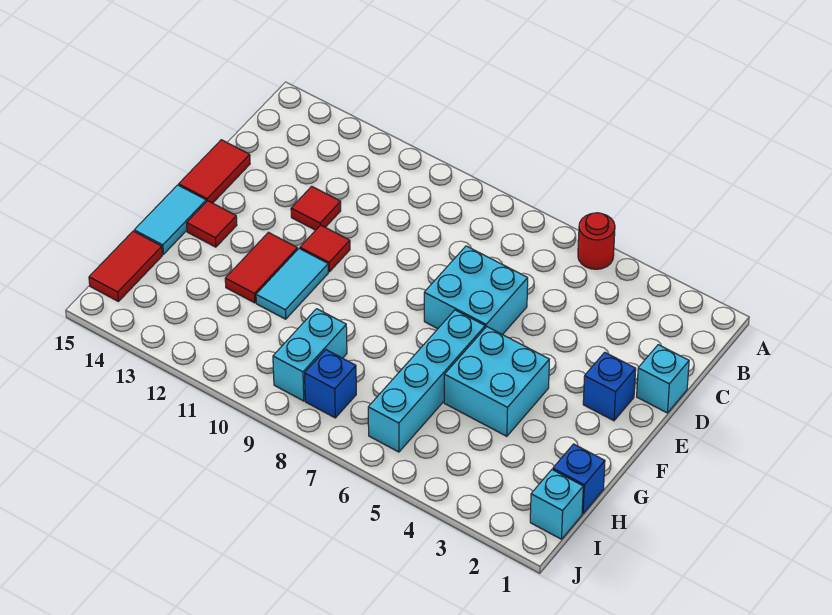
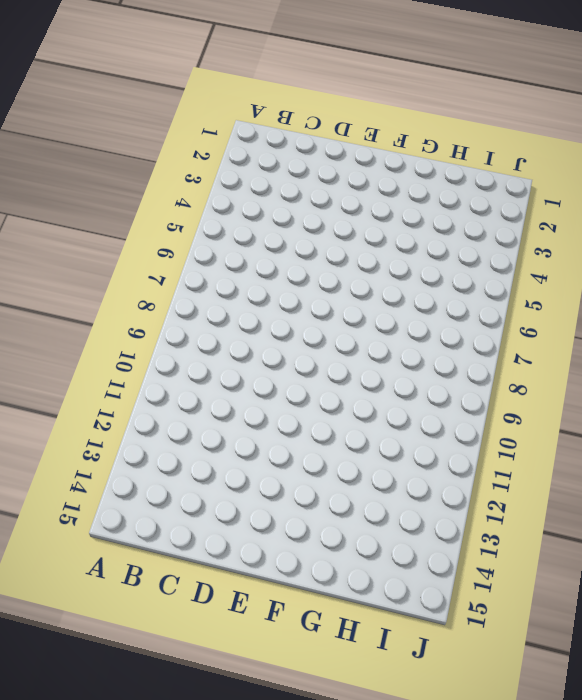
none -> red 1x1 round brick [578,213,615,269]
none -> cyan 1x1 brick [637,345,689,413]
none -> cyan 2x2 brick [424,246,528,335]

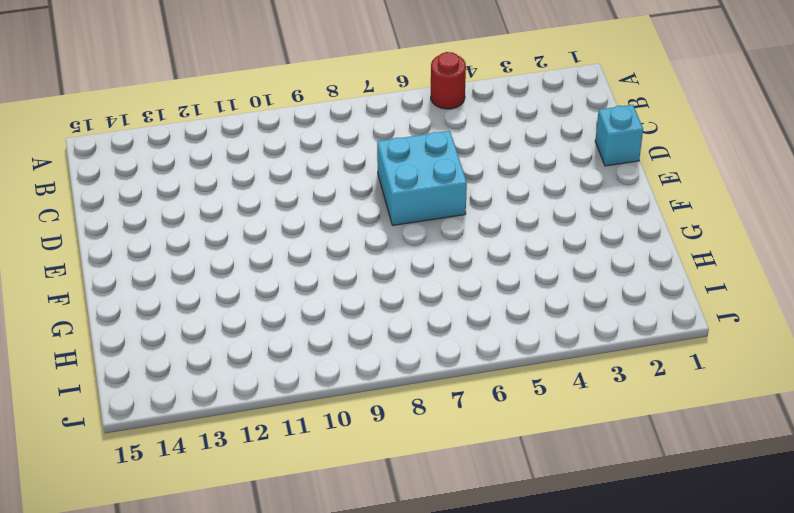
none -> red 1x1 tile [291,186,341,230]
none -> red 1x2 tile [179,140,250,203]
none -> blue 1x1 brick [583,352,636,421]

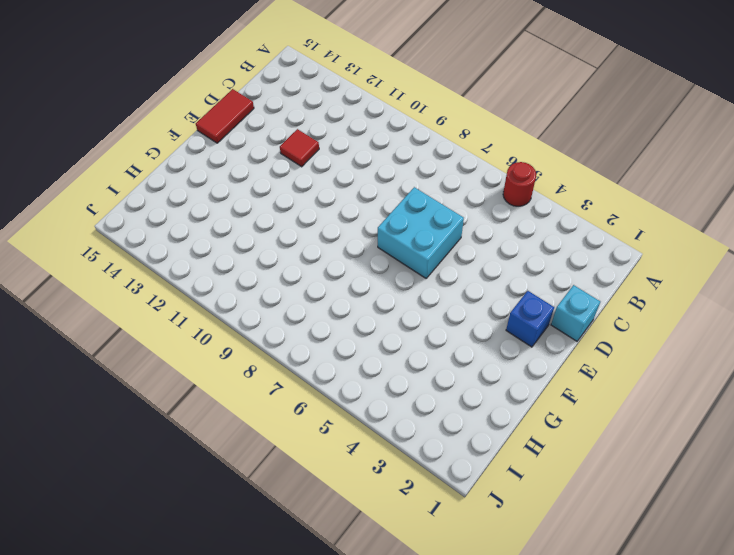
none -> red 1x1 tile [300,225,350,272]
none -> cyan 2x2 brick [444,327,549,436]
none -> cyan 1x4 brick [368,310,485,452]

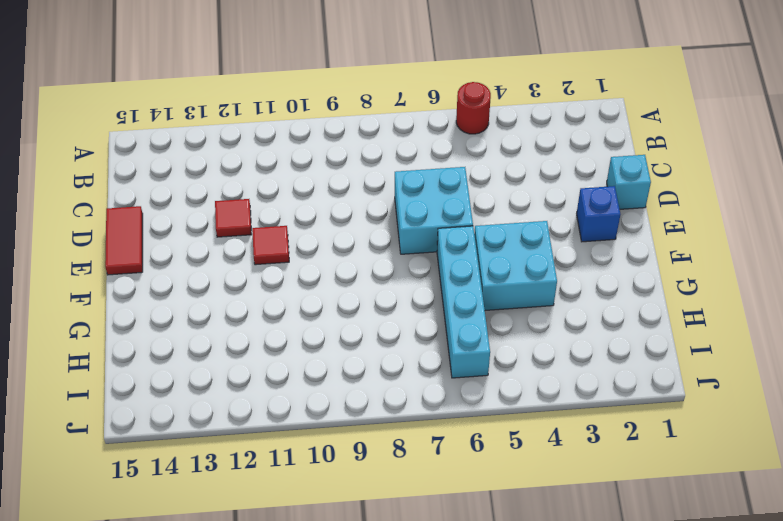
none -> cyan 1x2 tile [256,249,328,319]
none -> red 1x2 tile [225,232,298,303]
none -> red 1x1 tile [187,201,237,247]

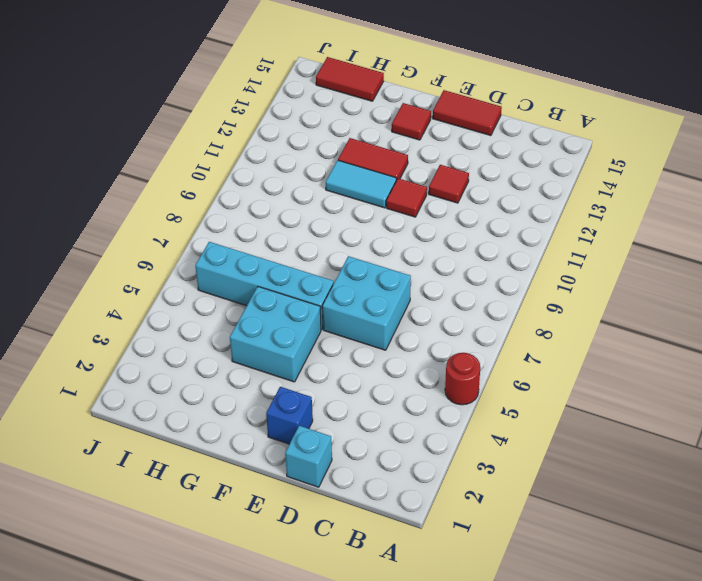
none -> cyan 1x2 tile [134,185,206,254]
none -> blue 1x1 brick [553,444,605,513]
none -> cyan 1x2 brick [273,309,347,401]

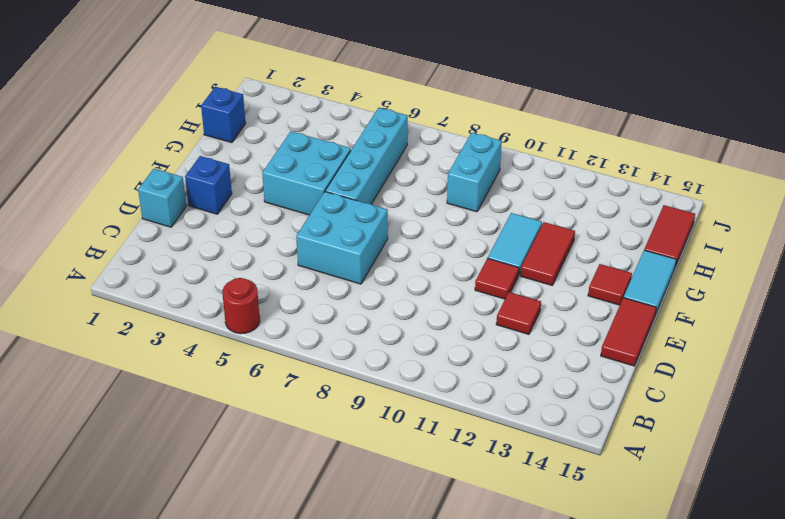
none -> cyan 1x1 brick [530,470,583,539]
none -> blue 1x1 brick [305,350,356,418]

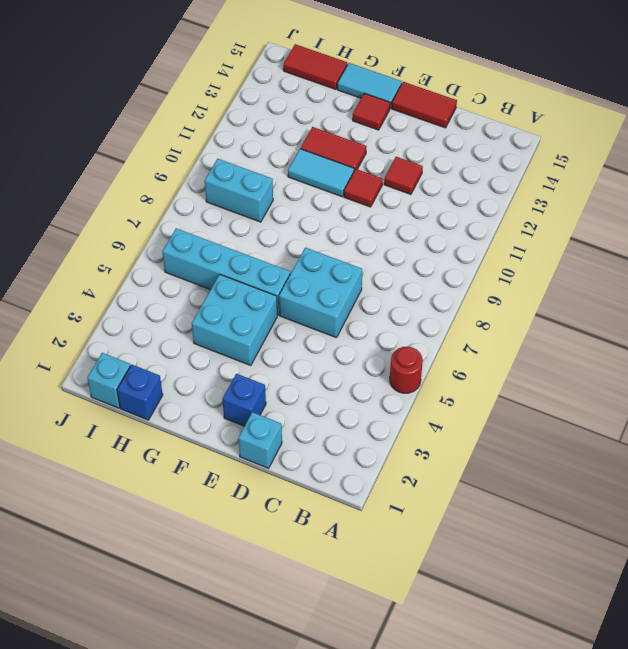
none -> blue 1x1 brick [305,350,356,418]

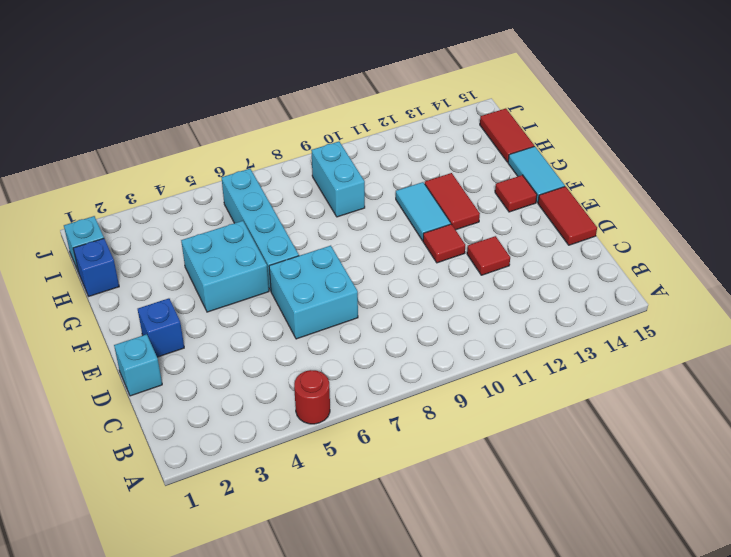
none -> blue 1x1 brick [305,350,356,418]

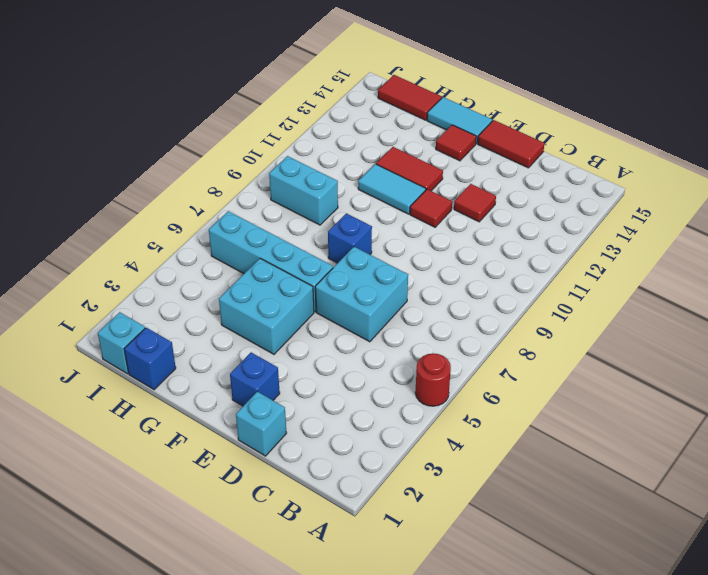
blue 1x1 brick [328,213,372,263] -> blue 1x1 brick moved to [305,350,356,418]

